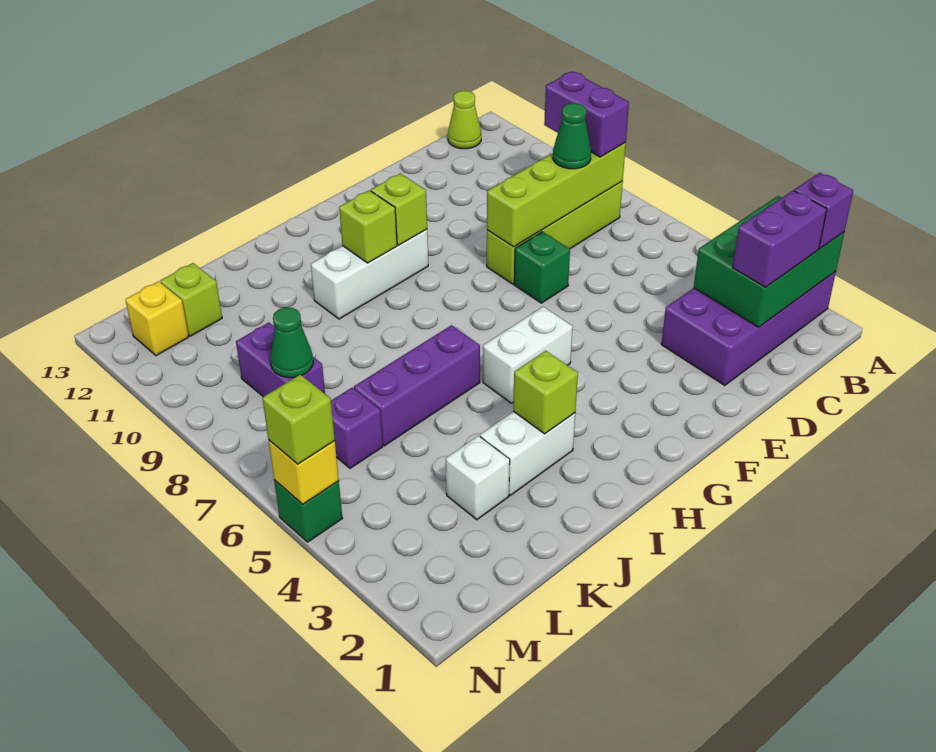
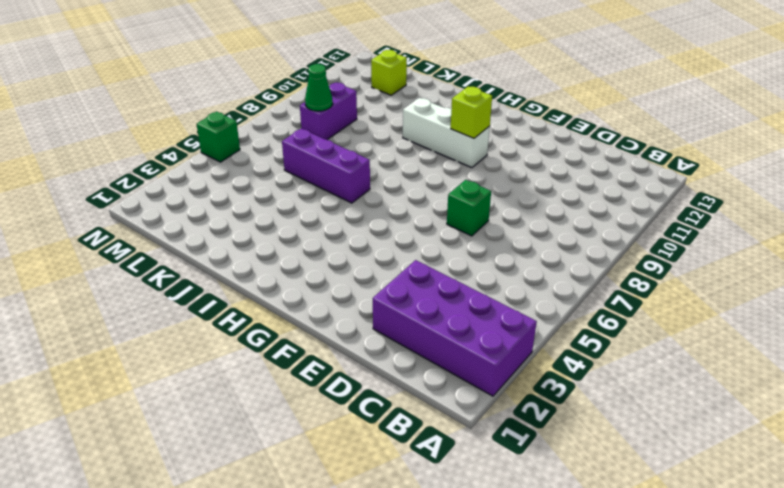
none -> lime 1x4 brick [487,181,623,284]
none -> lime 1x1 cone [448,91,481,149]
none -> white 1x2 brick [483,307,573,403]

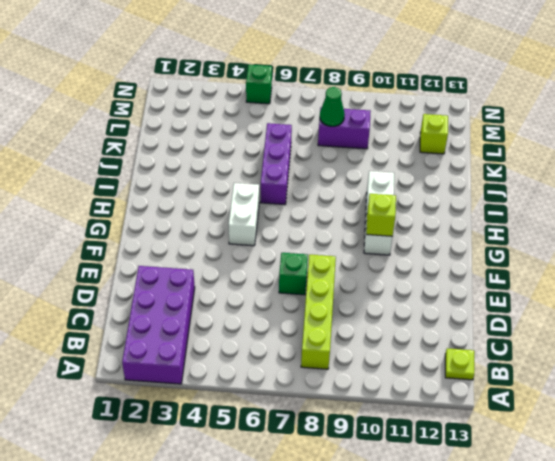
lime 1x1 plate [445,348,474,380] -> lime 1x1 cone [448,91,481,149]
none -> white 1x2 brick [480,411,575,495]
none -> white 1x1 brick [446,436,510,520]
none -> purple 1x1 brick [331,388,383,468]

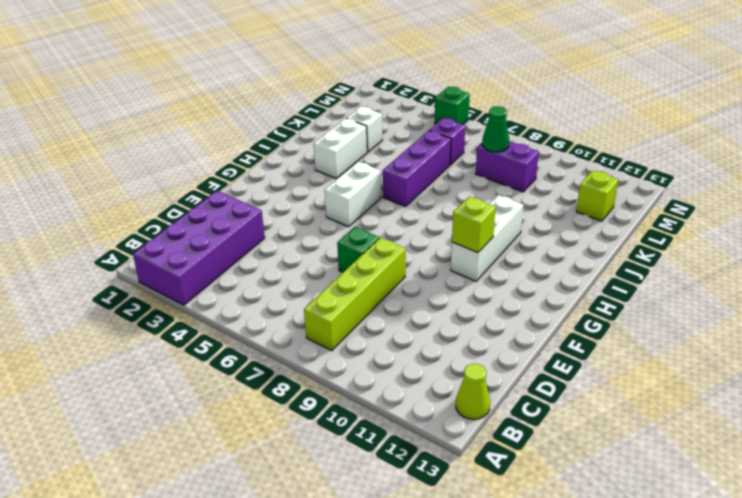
none -> yellow 1x1 brick [125,281,189,356]
none -> green 2x3 brick [694,196,844,327]
none -> lime 1x4 brick [487,142,626,247]

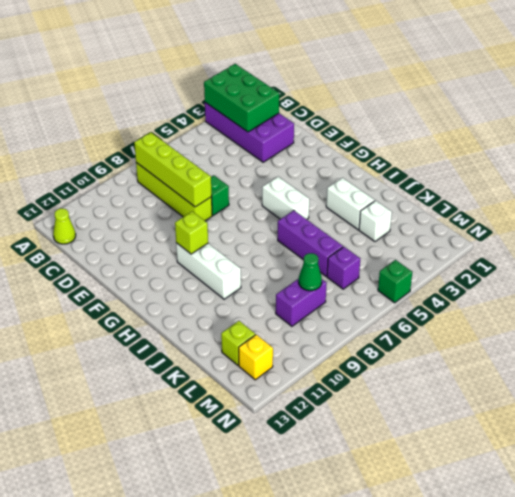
none -> lime 1x1 brick [339,190,397,263]
none -> lime 1x1 brick [513,351,578,434]
none -> yellow 1x1 brick [269,440,339,504]

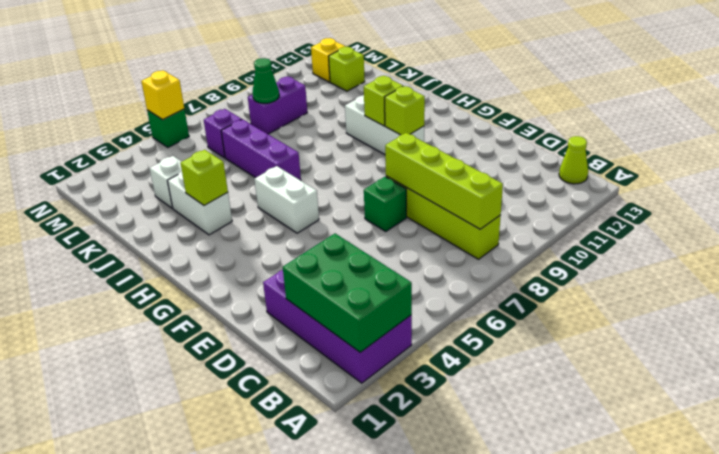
none -> purple 1x1 brick [794,173,853,249]
none -> purple 1x2 brick [733,191,827,288]
none -> purple 1x2 brick [544,71,629,157]

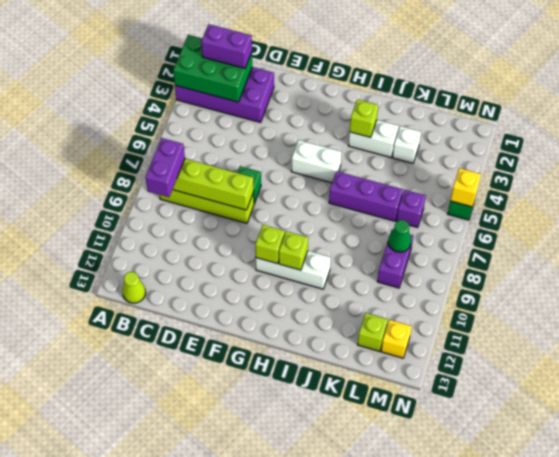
none -> purple 1x1 brick [794,173,853,249]
none -> green 1x1 cone [553,103,591,169]
none -> lime 1x1 brick [262,374,335,464]

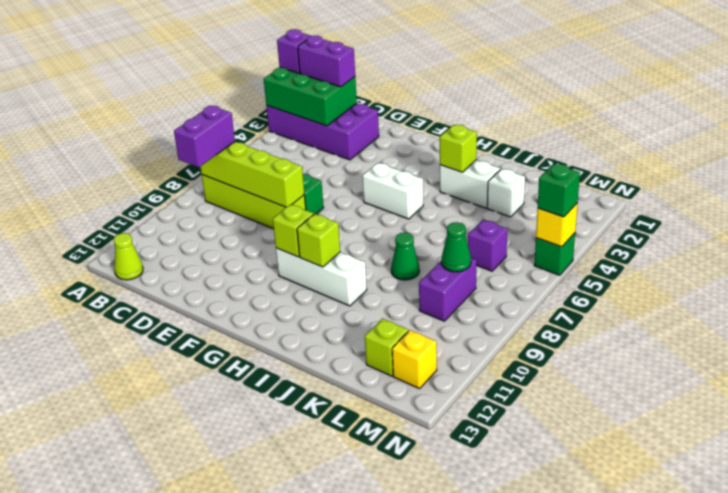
green 1x1 cone [391,233,420,280] -> green 1x1 cone moved to [553,103,591,169]
green 1x1 brick [538,164,580,217] -> lime 1x1 brick [262,374,335,464]
none -> purple 1x3 brick [354,325,480,446]

